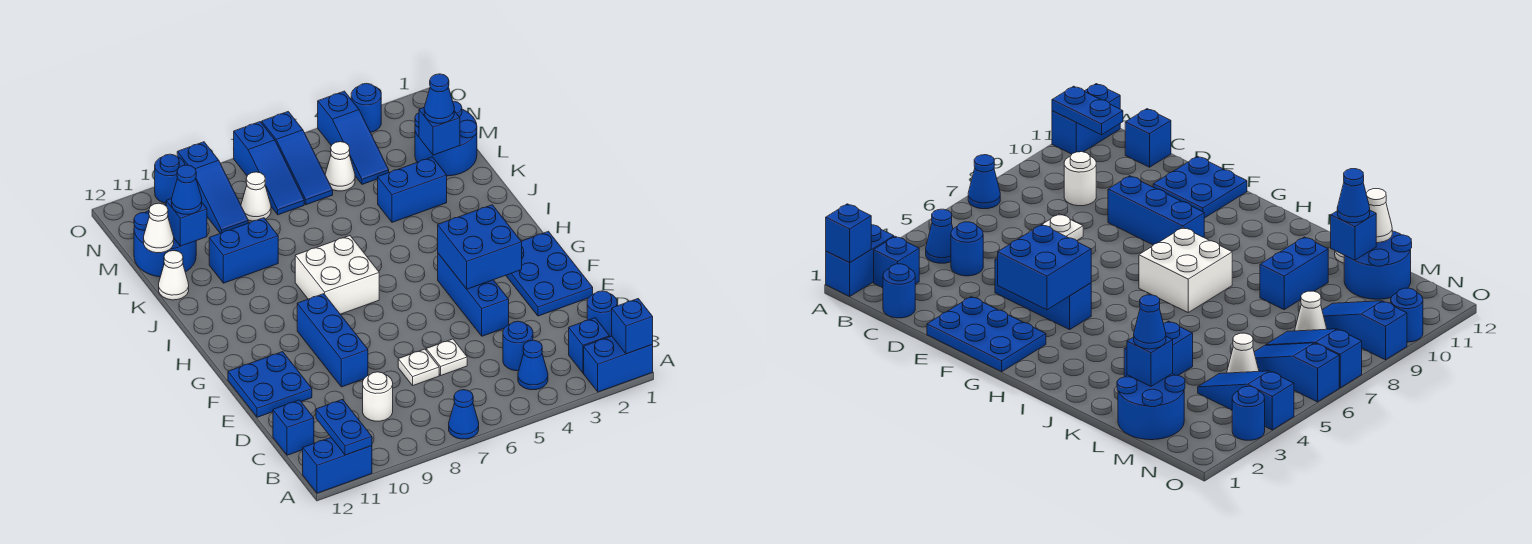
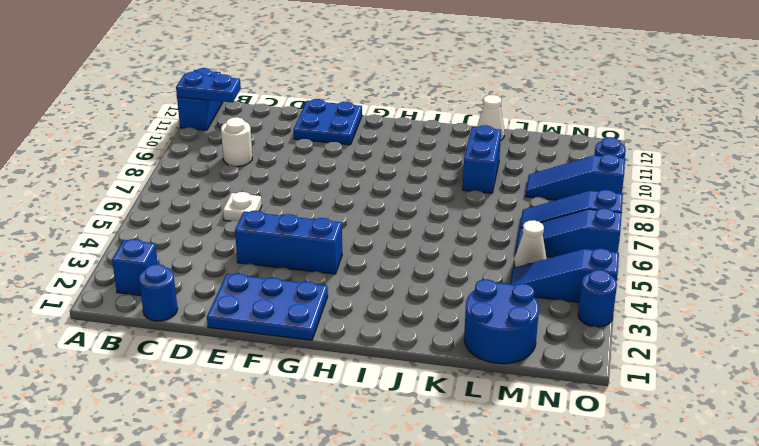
none -> blue 1x2 brick [584,336,653,392]
none -> blue 1x1 cone [449,390,479,439]
none -> blue 1x1 cone [518,340,548,390]
none -> blue 1x1 round brick [503,321,533,371]

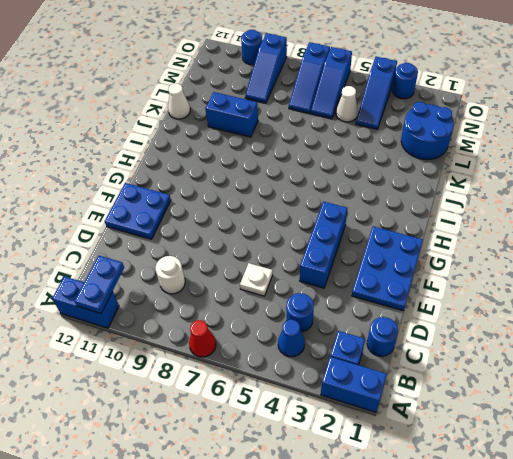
red 1x1 cone [189,320,216,357] -> blue 1x1 cone [449,390,479,439]
none -> blue 1x1 brick [273,400,314,455]
none -> white 1x1 plate [398,349,439,385]
none -> blue 1x3 brick [297,294,368,387]
none -> white 2x2 brick [295,236,379,314]

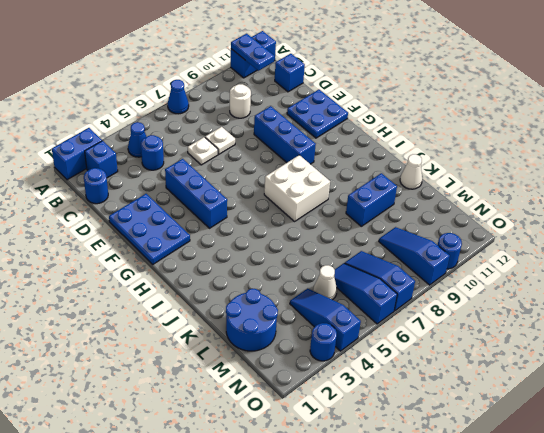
none -> blue 1x2 brick [378,157,447,222]
none -> blue 2x2 round brick [134,204,196,277]
none -> white 1x1 cone [241,172,271,221]
none -> blue 1x1 brick [612,299,653,354]

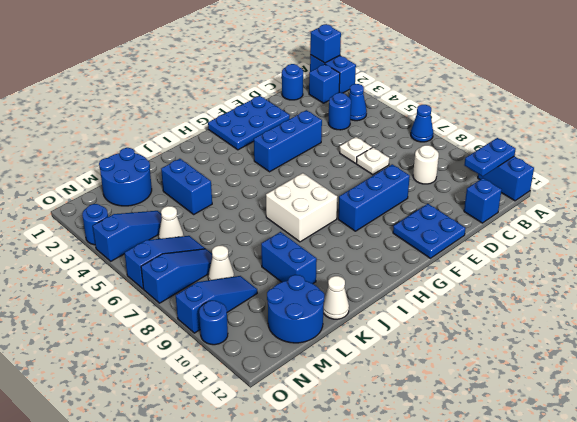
none -> blue 2x2 brick [438,205,522,289]
none -> blue 1x1 brick [419,108,460,155]
none -> blue 1x1 brick [166,198,207,246]
none -> white 1x1 cone [144,203,174,253]

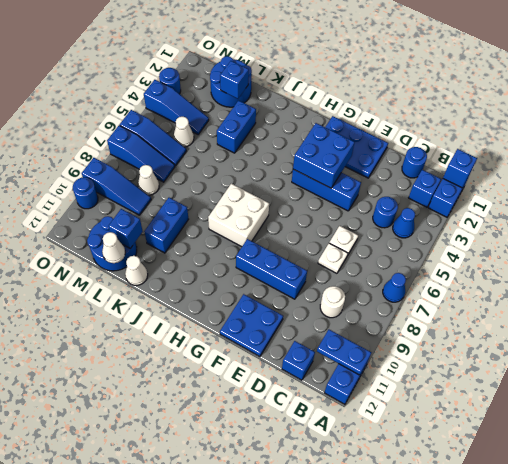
none -> blue 1x1 cone [424,74,454,123]
none -> blue 1x1 cone [172,165,202,214]

